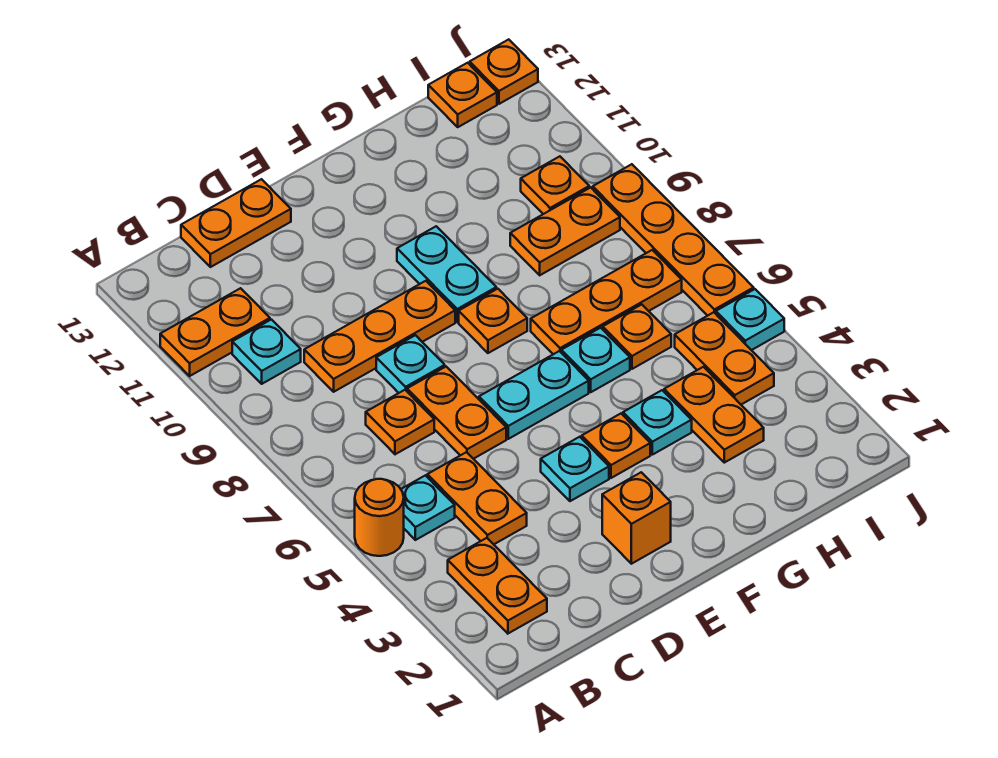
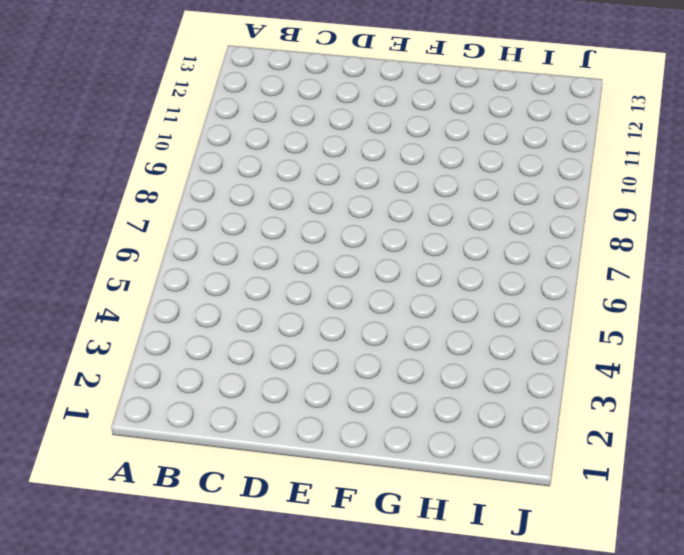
none -> orange 1x1 round brick [355,479,404,556]
none -> orange 1x2 plate [160,288,270,376]
none -> orange 1x2 plate [448,538,547,633]

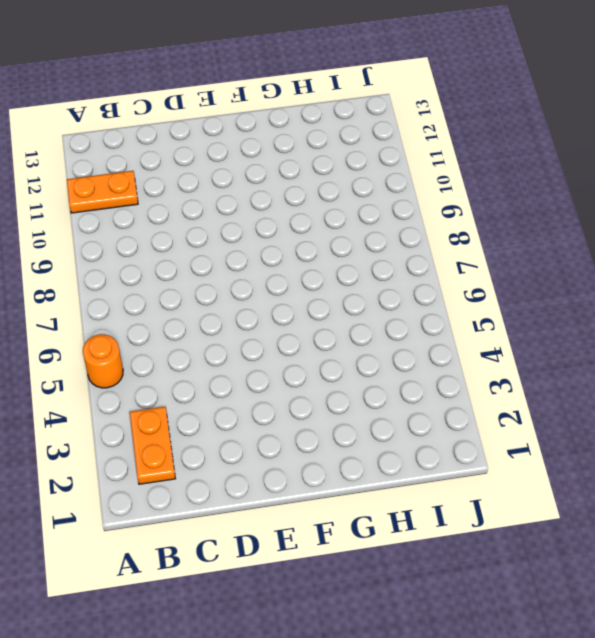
none -> cyan 1x1 plate [401,475,455,540]
none -> cyan 1x1 plate [232,320,301,384]
none -> orange 1x2 plate [427,452,527,544]

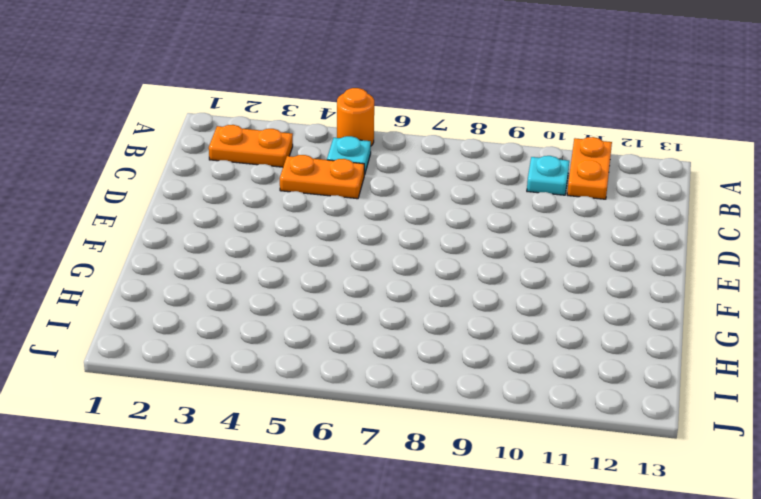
none -> orange 1x1 plate [366,390,434,454]
none -> orange 1x3 plate [304,281,455,392]
none -> orange 1x2 plate [181,179,291,267]

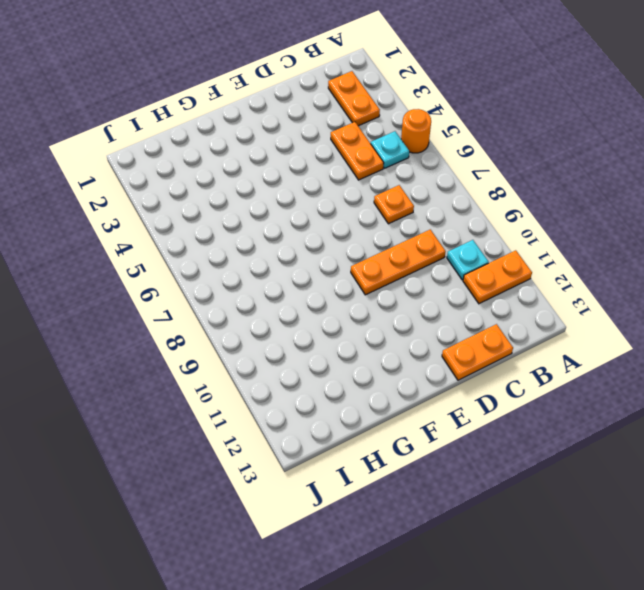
none -> orange 1x2 plate [407,367,506,459]
none -> cyan 1x1 plate [376,335,445,393]
none -> orange 1x1 brick [602,472,671,564]

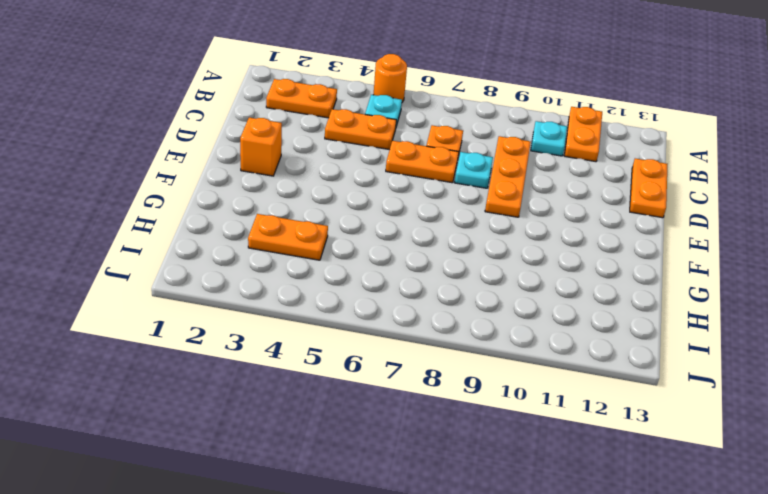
none -> cyan 1x1 plate [541,437,609,501]
none -> cyan 1x2 plate [479,351,589,439]
none -> orange 1x1 plate [582,414,650,478]

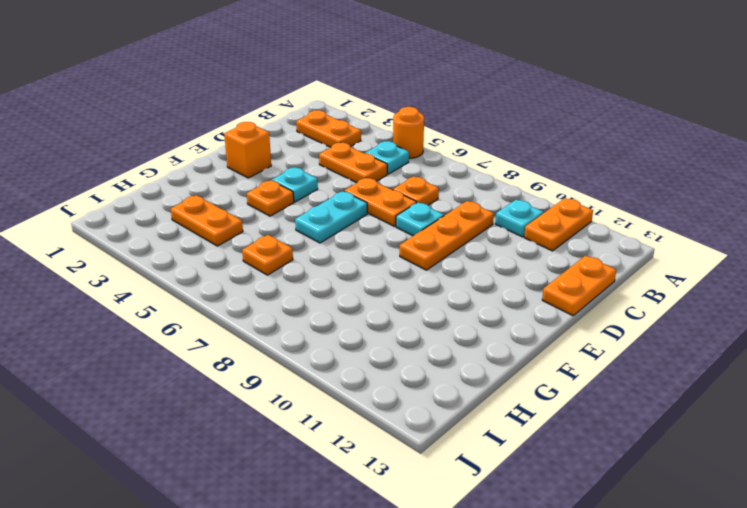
none -> orange 1x1 plate [459,289,527,353]
none -> cyan 1x2 plate [397,226,496,322]
none -> cyan 1x1 plate [623,390,692,455]

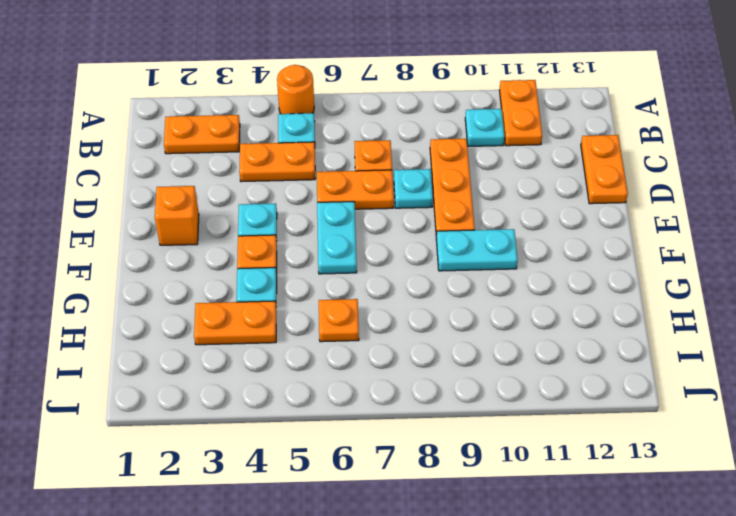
none -> orange 1x1 plate [459,289,527,353]
none -> cyan 1x1 plate [561,328,630,392]
none -> orange 1x3 plate [531,250,682,354]

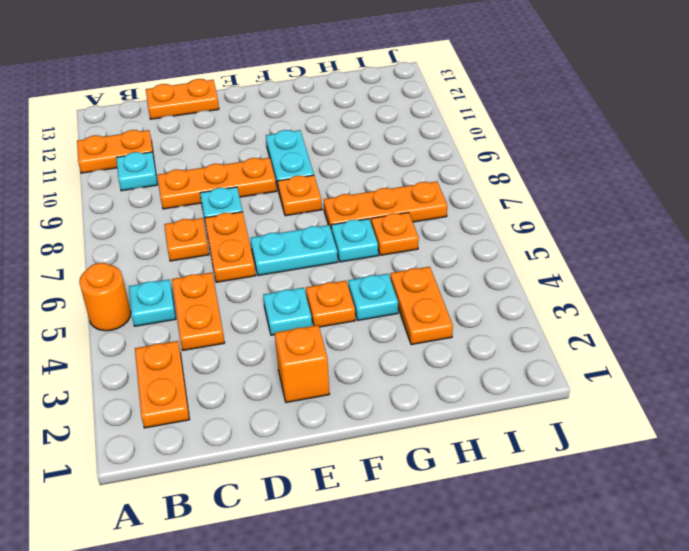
none -> orange 1x2 plate [510,188,620,275]
none -> orange 1x2 plate [675,312,774,404]
none -> orange 1x1 plate [521,156,589,214]

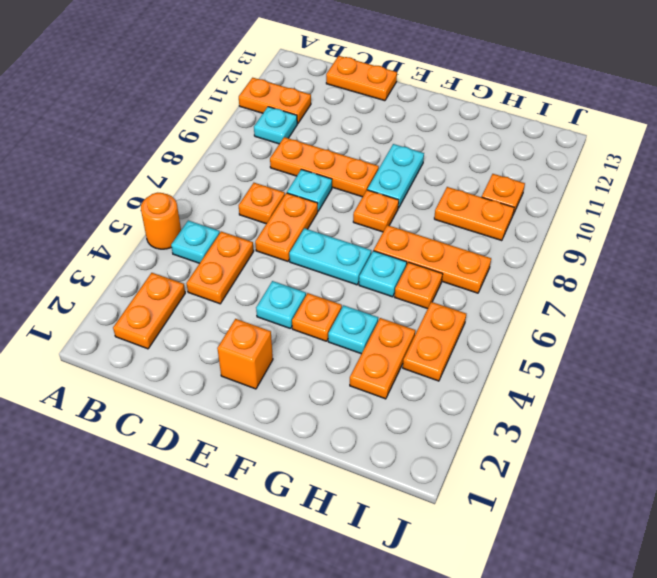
none -> orange 1x1 plate [428,63,497,127]
none -> cyan 1x1 plate [716,289,784,350]
none -> orange 1x4 plate [593,164,754,316]

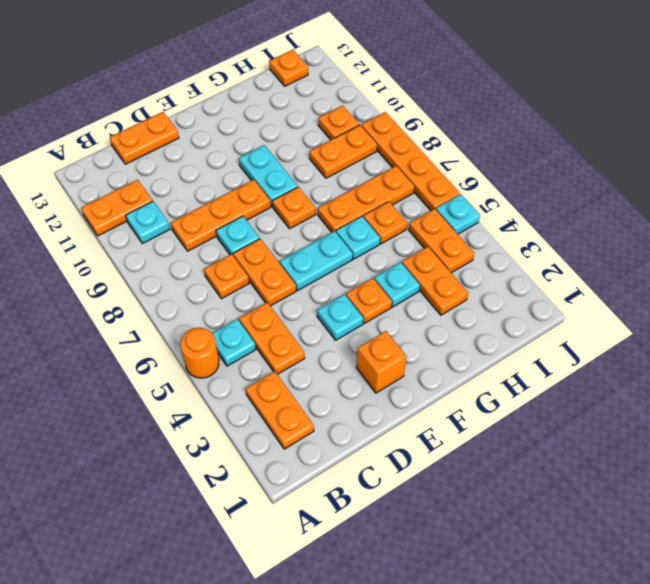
none -> orange 1x1 plate [470,39,538,104]

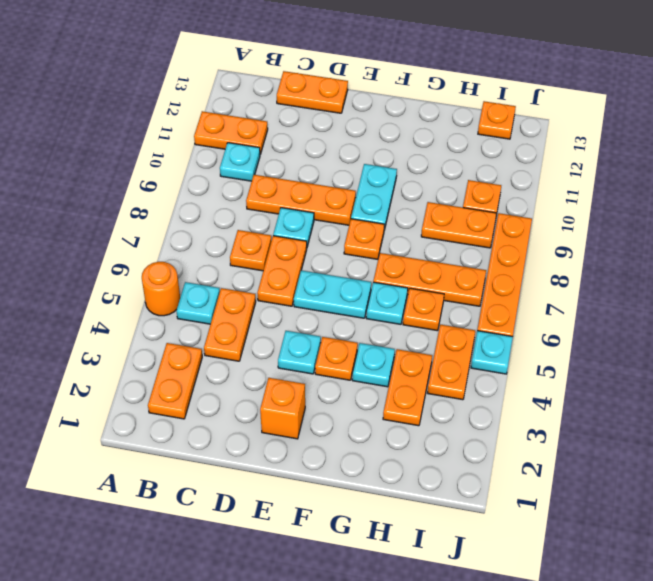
none -> orange 1x1 plate [470,39,538,104]

